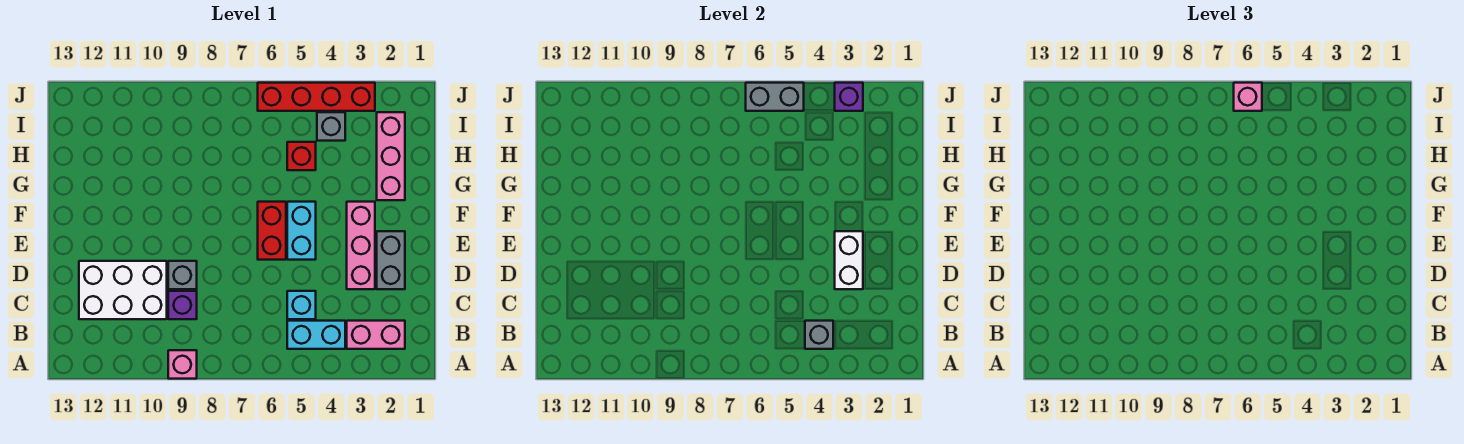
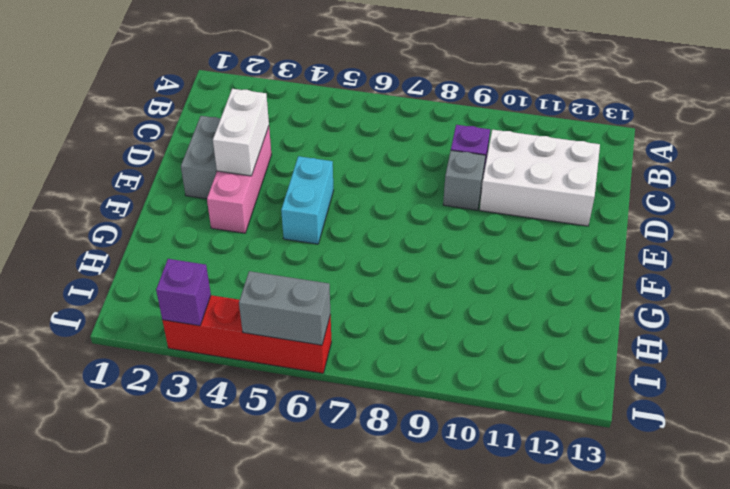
none -> pink 1x1 brick [168,350,197,379]
none -> pink 1x2 brick [347,321,405,349]
none -> cyan 1x2 brick [287,321,345,349]

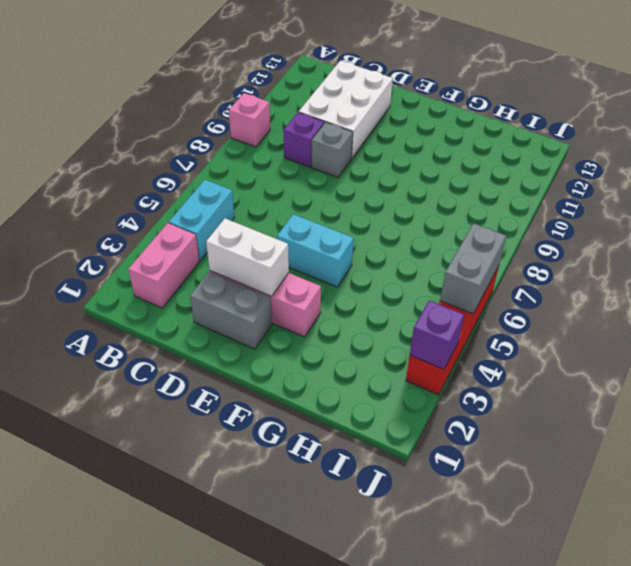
none -> cyan 1x1 brick [287,291,316,319]
none -> red 1x2 brick [258,202,286,260]
none -> pink 1x3 brick [377,112,405,200]

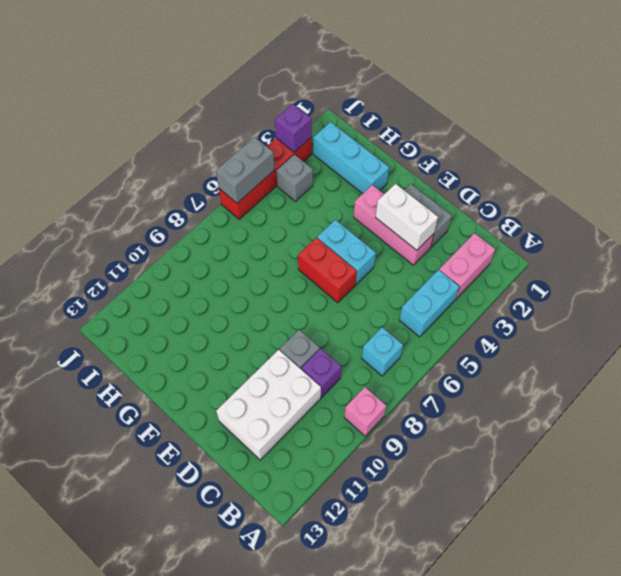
cyan 1x1 brick [362,327,403,376] -> cyan 1x1 brick moved to [287,291,316,319]
cyan 1x3 brick [313,122,389,194] -> pink 1x3 brick [377,112,405,200]
none -> red 1x1 brick [287,142,316,170]
none -> grey 1x1 brick [805,321,833,349]
none -> pink 1x1 brick [1234,83,1262,111]

